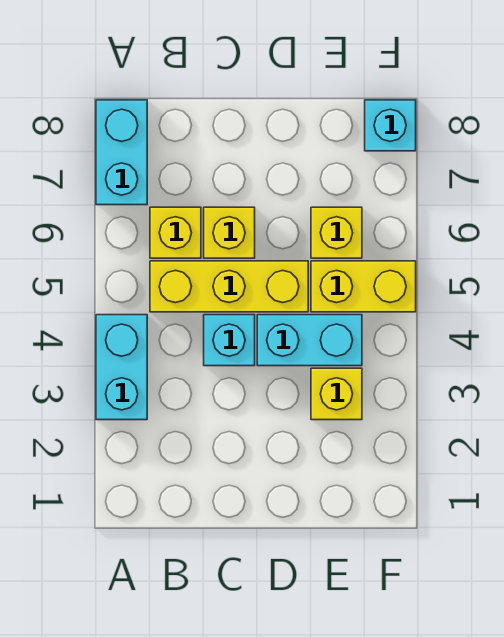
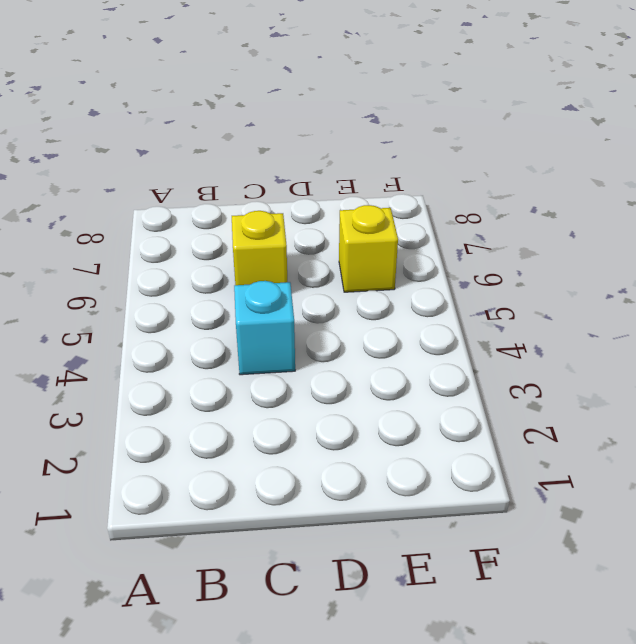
none -> cyan 1x2 brick [96,315,147,420]
none -> cyan 1x2 brick [96,100,147,205]

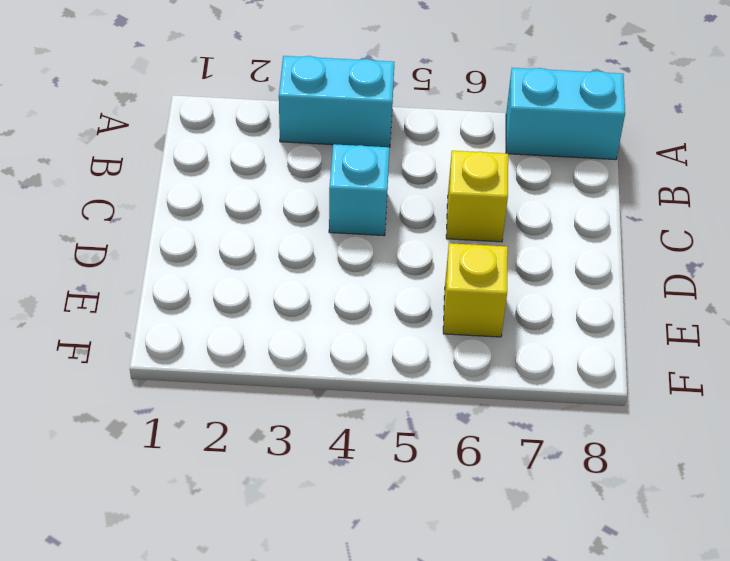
none -> yellow 1x3 brick [150,261,308,312]
none -> yellow 1x1 brick [150,207,201,258]

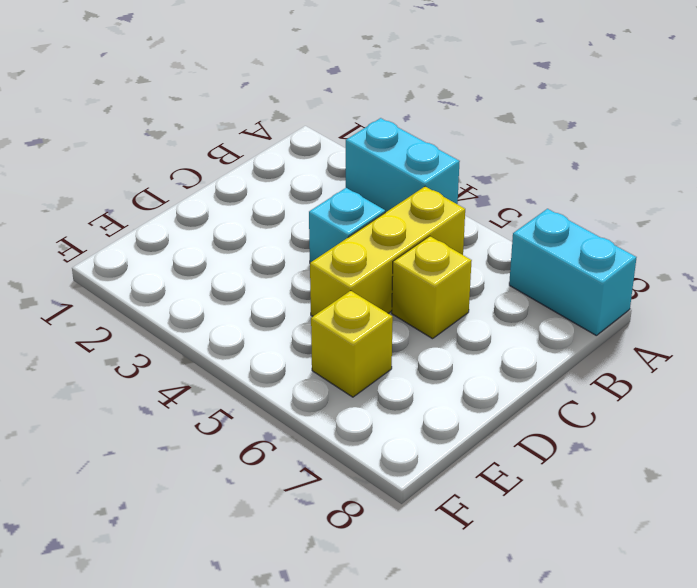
none -> yellow 1x1 brick [150,207,201,258]
none -> cyan 1x2 brick [257,315,362,366]

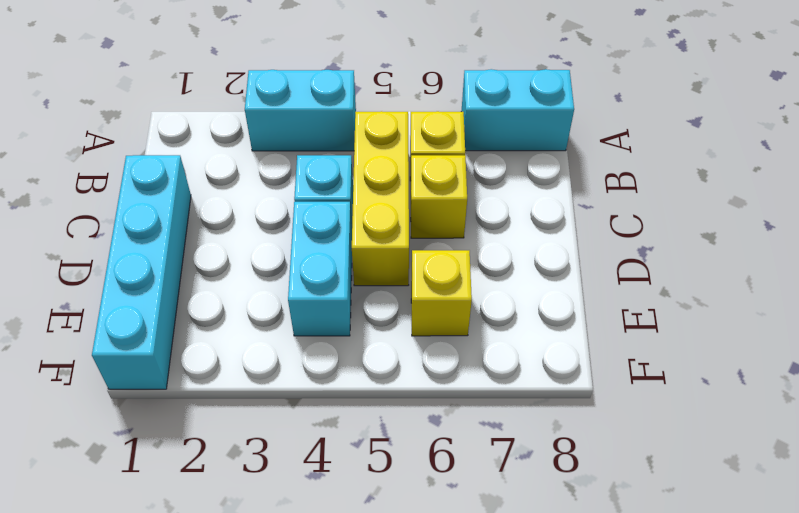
cyan 1x4 brick [92,155,191,389] -> none
none -> yellow 1x1 brick [311,368,362,420]
none -> yellow 1x2 brick [311,261,416,312]

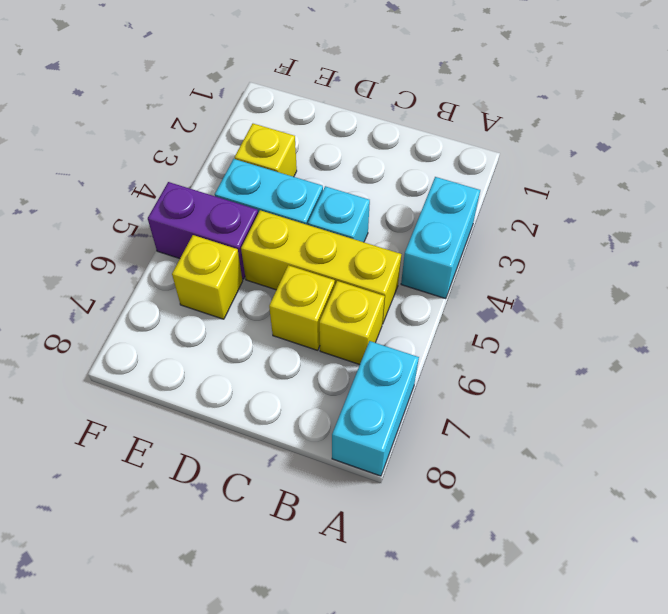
purple 1x2 brick [148,182,258,279] -> yellow 1x2 brick [311,261,416,312]
none -> cyan 1x1 brick [365,100,416,151]

